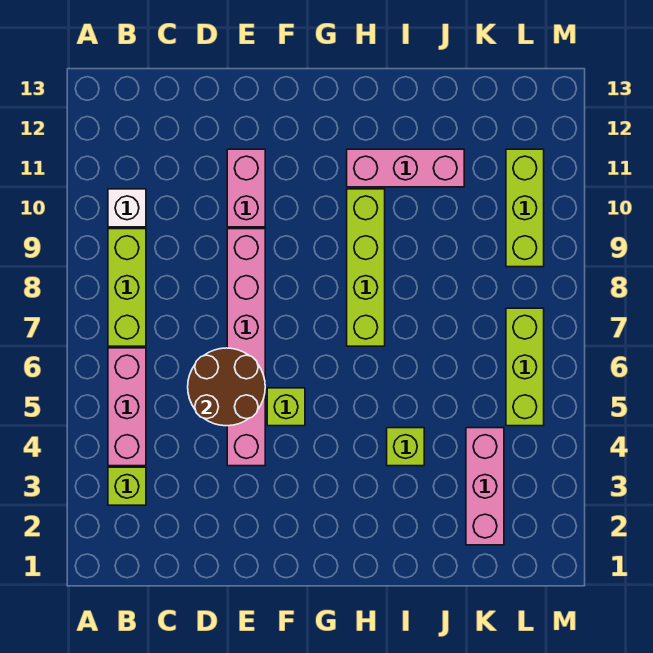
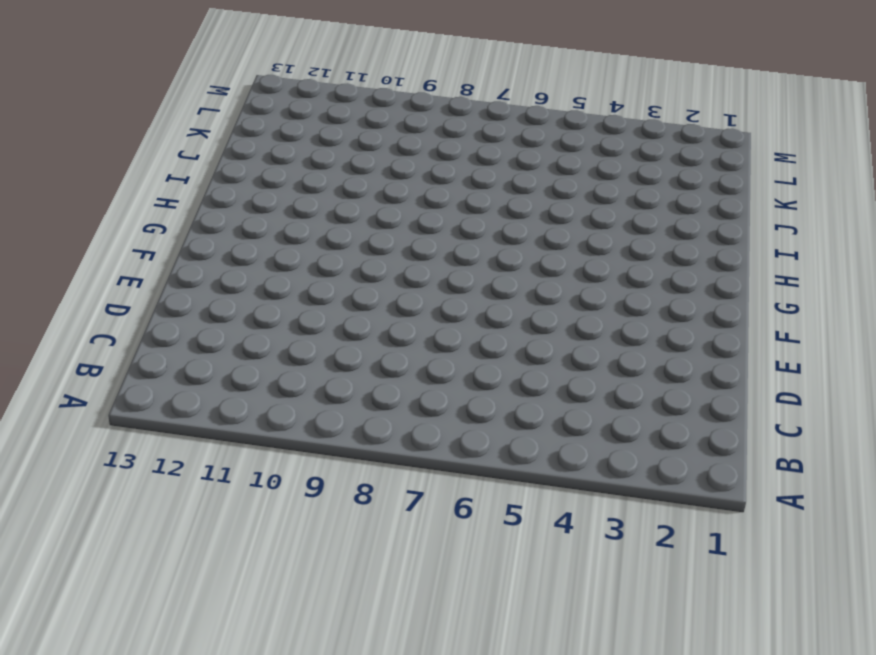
none -> lime 1x1 brick [108,467,146,505]
none -> pink 1x3 brick [108,348,146,466]
none -> lime 1x3 brick [108,229,146,346]

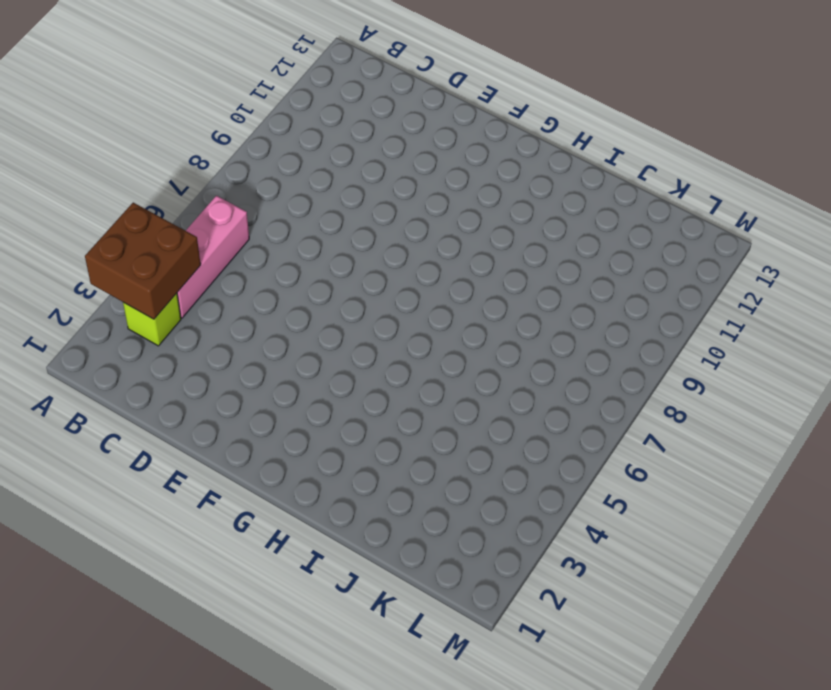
brown 2x2 brick [85,203,201,319] -> none
none -> lime 1x3 brick [108,229,146,346]
none -> white 1x1 brick [108,189,146,227]
none -> pink 1x6 brick [227,229,265,466]

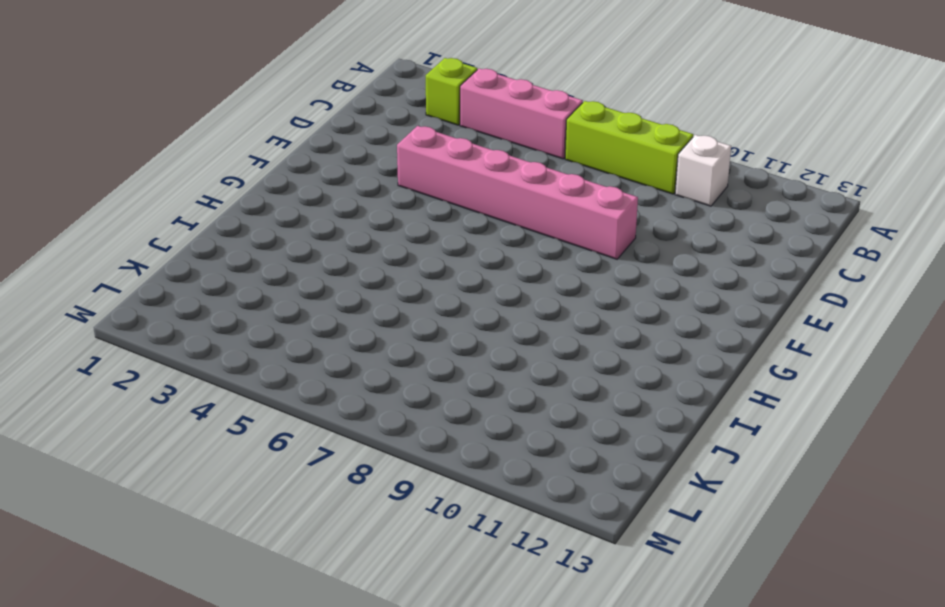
none -> pink 1x2 brick [227,149,265,227]
none -> lime 1x1 brick [267,388,305,426]
none -> lime 1x4 brick [347,189,385,346]

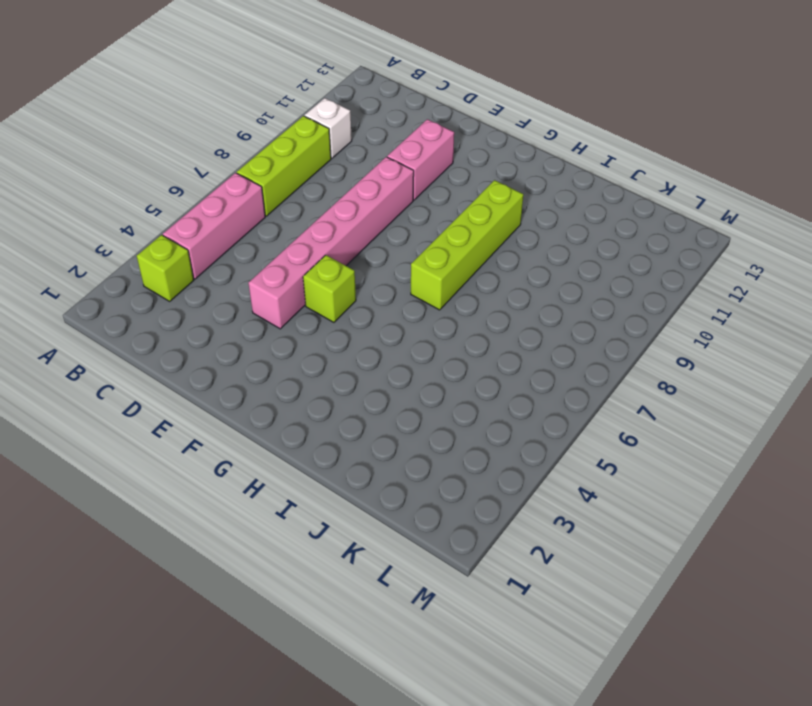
none -> pink 1x3 brick [347,149,464,187]
none -> lime 1x1 brick [387,428,424,466]
none -> pink 1x3 brick [466,428,504,545]

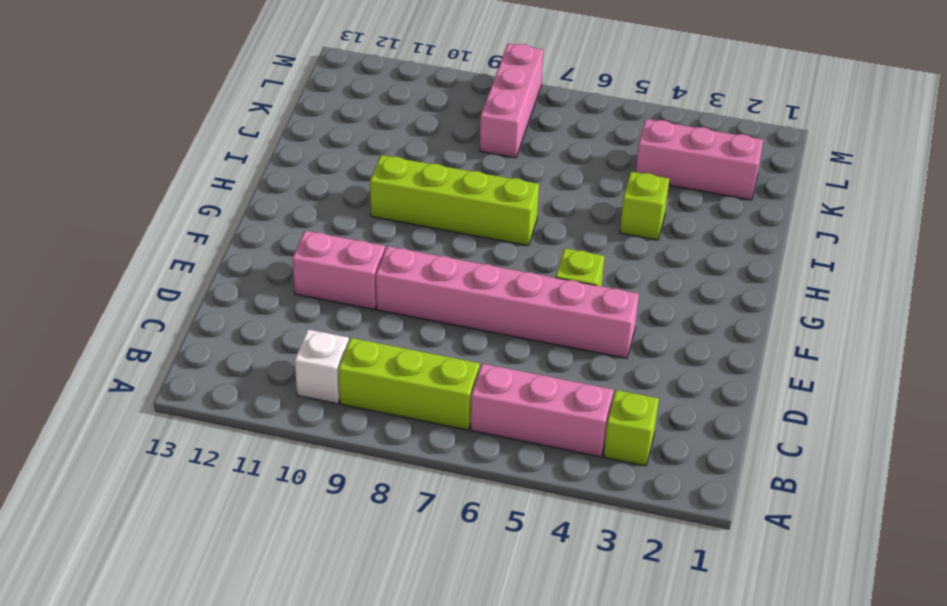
pink 1x3 brick [480,43,544,158] -> pink 1x3 brick moved to [347,149,464,187]
none -> lime 1x3 brick [506,308,544,426]
none -> lime 1x3 brick [506,149,544,267]
none -> brown 2x2 round brick [188,348,265,426]

